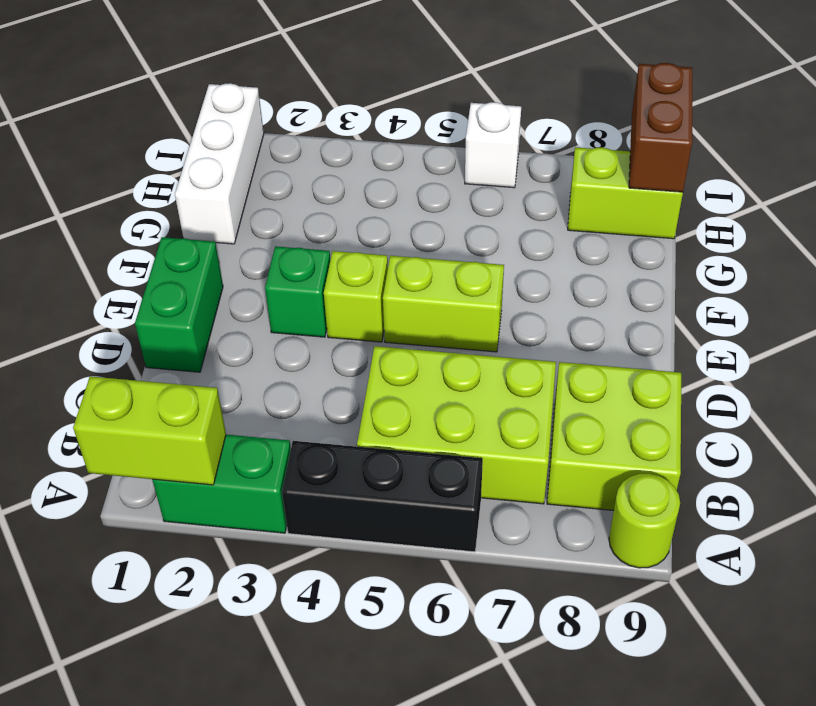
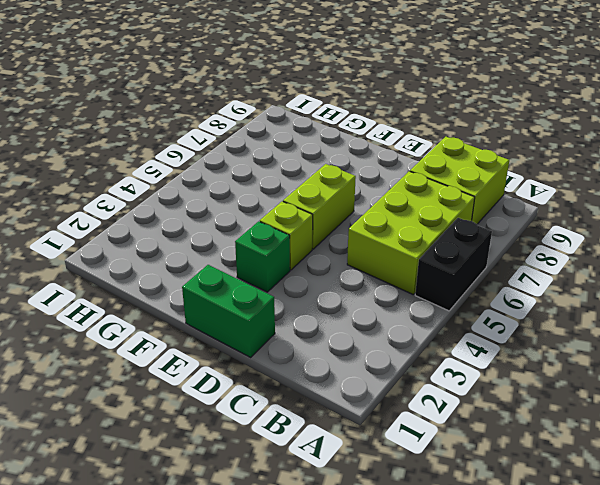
black 1x2 brick [415,218,492,311] -> black 1x3 brick [282,441,483,552]
none -> green 1x2 brick [153,435,291,533]
none -> lime 1x1 round brick [609,473,680,568]
none -> white 1x3 brick [175,83,264,244]

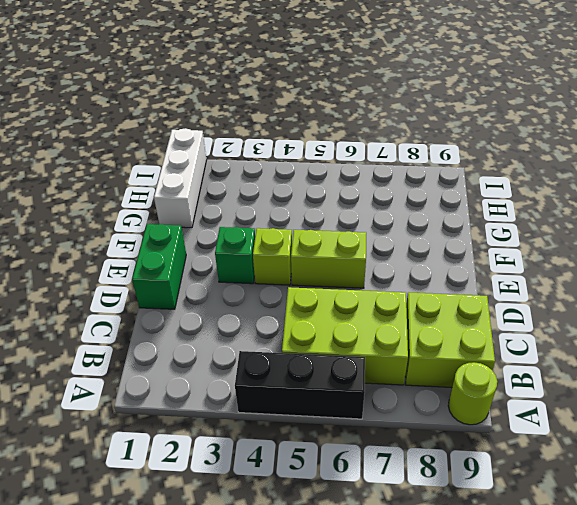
none -> green 1x2 brick [153,435,291,533]
none -> lime 1x2 brick [568,147,683,239]
none -> white 1x1 brick [465,102,521,188]

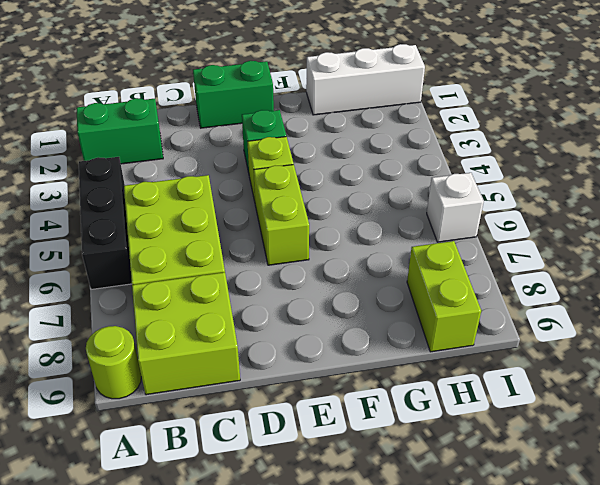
green 1x2 brick [76,98,163,164] -> green 1x2 brick turned to [153,435,291,533]
none -> lime 1x2 brick [73,376,226,485]
none -> brown 1x2 brick [629,63,692,192]

